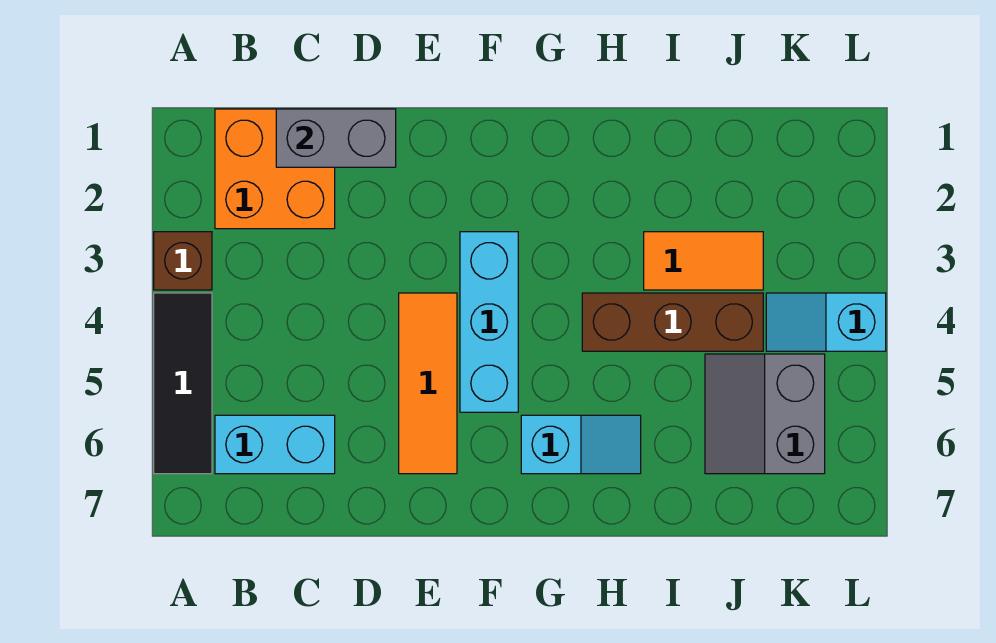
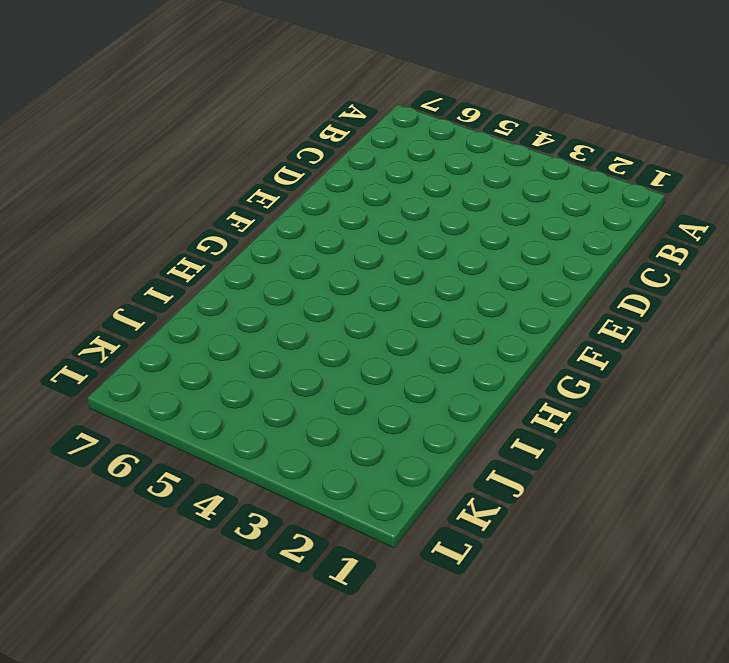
none -> brown 1x1 brick [154,232,212,290]
none -> black 1x3 tile [154,293,212,474]
none -> orange 2x2 brick [215,109,335,229]

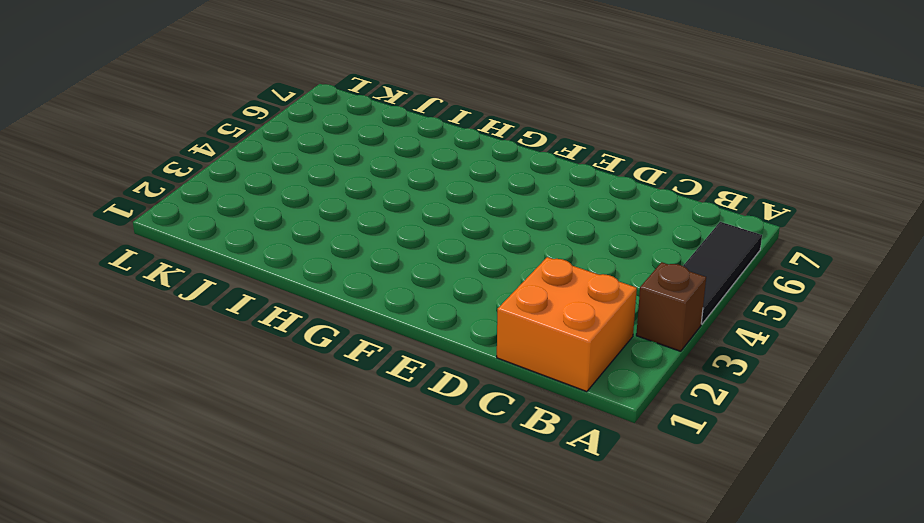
none -> cyan 1x2 brick [215,415,335,474]
none -> orange 1x3 tile [399,293,457,474]
none -> cyan 1x3 brick [460,232,518,412]

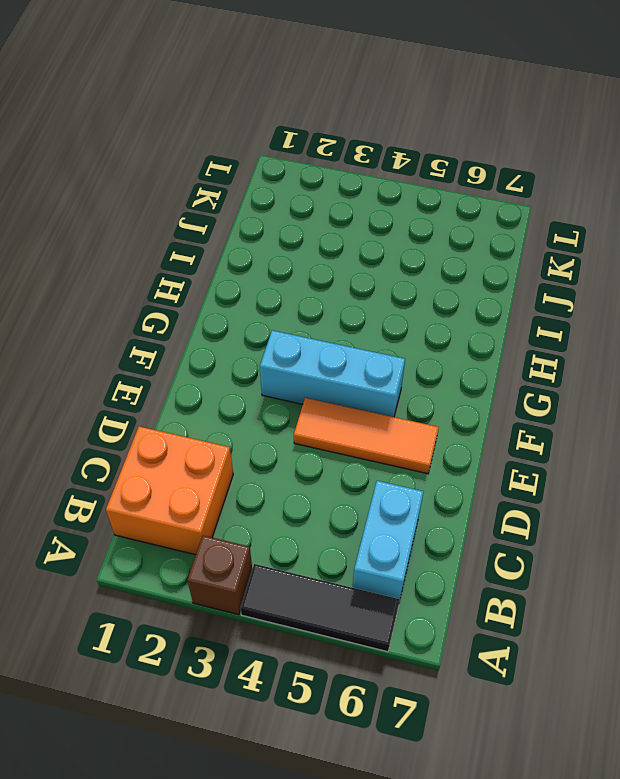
none -> cyan 1x2 slope [521,415,641,474]
none -> brown 1x3 brick [582,293,763,351]
none -> orange 1x2 tile [644,232,763,290]

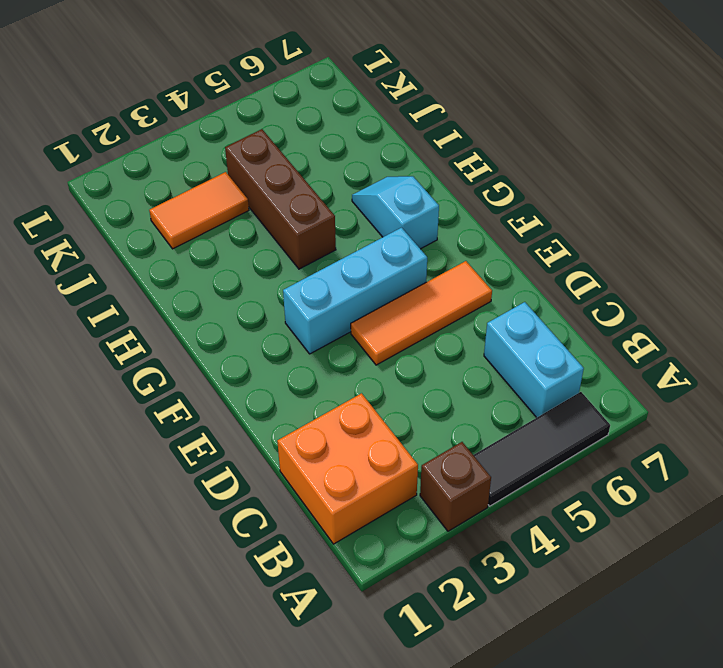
orange 1x2 tile [149,172,249,249] -> orange 1x2 tile turned to [644,232,763,290]
none -> grey 2x2 slope [705,354,825,474]
none -> cyan 1x2 slope [766,293,886,351]
none -> grey 1x2 brick [276,109,396,167]

